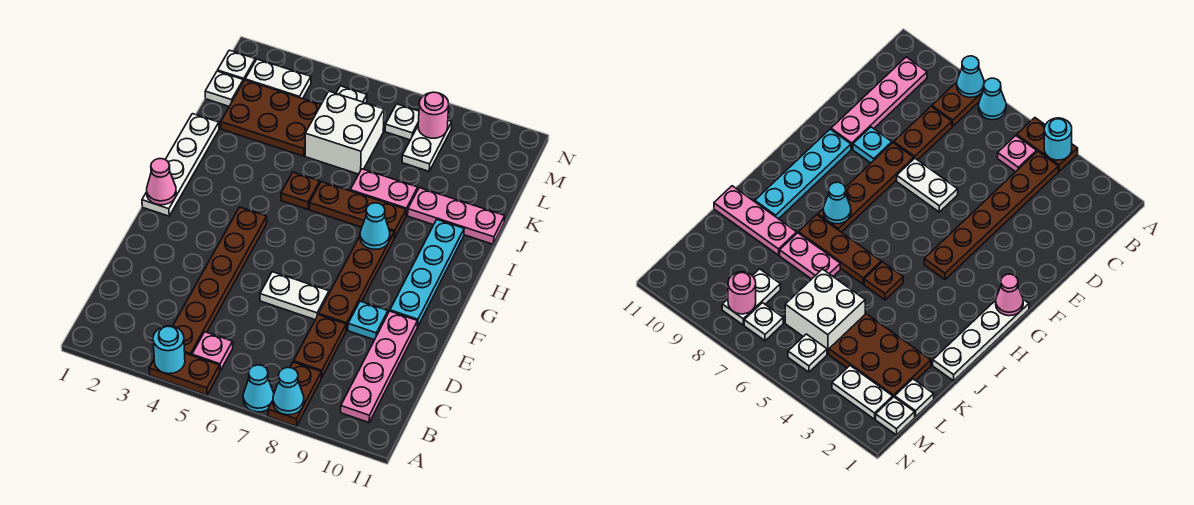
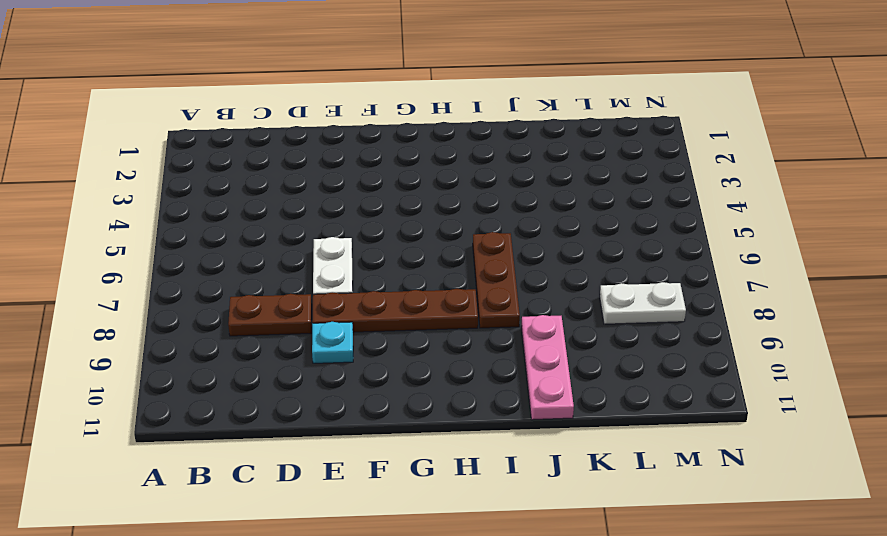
none -> brown 1x2 plate [149,353,220,395]
none -> cyan 1x1 cone [243,365,274,412]
none -> brown 1x2 plate [268,362,321,426]

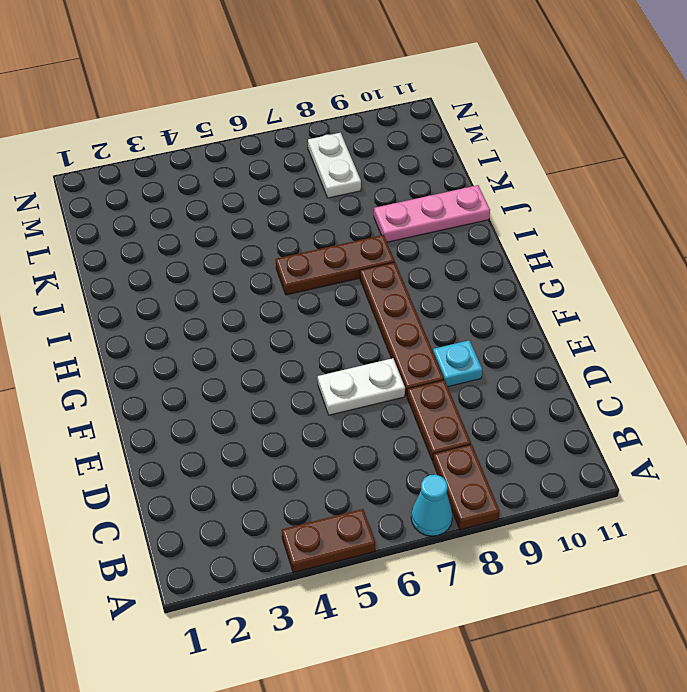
none -> brown 1x6 plate [173,207,267,355]
none -> pink 1x1 plate [192,332,233,371]
none -> pink 1x4 plate [341,311,418,422]

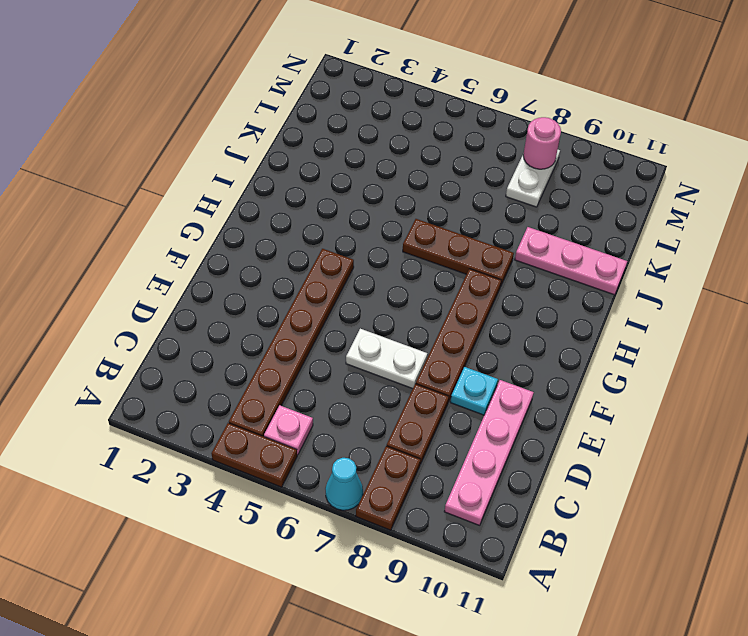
none -> cyan 1x4 plate [390,220,464,327]
none -> white 1x4 plate [142,114,219,216]
none -> brown 1x1 plate [281,172,320,209]

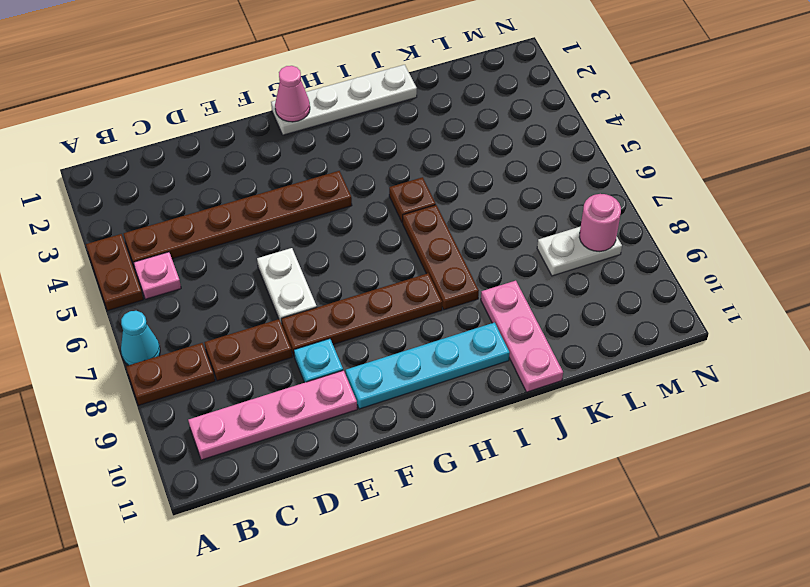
none -> pink 1x2 plate [350,169,418,215]
none -> brown 2x3 plate [221,80,321,156]
none -> white 2x2 brick [305,91,384,174]

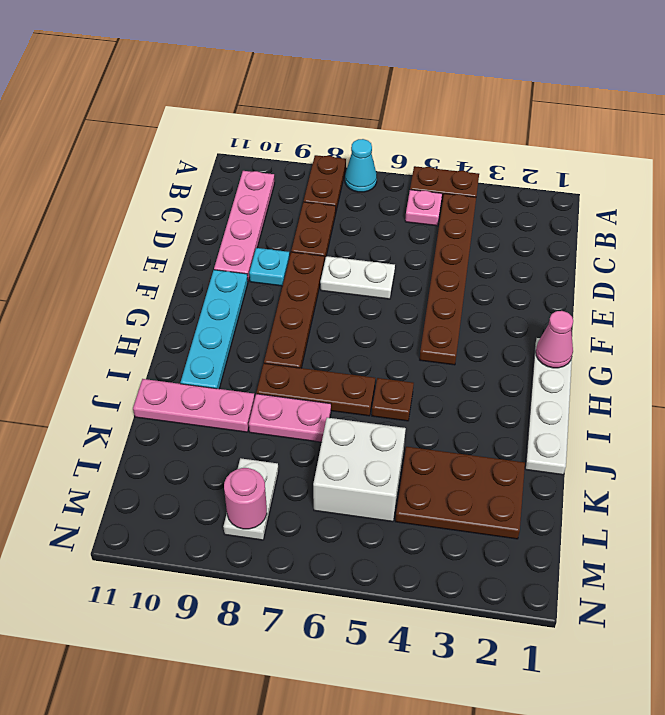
none -> white 1x1 plate [205,71,243,106]
none -> white 1x1 plate [218,50,255,82]
none -> white 1x2 plate [245,59,311,99]

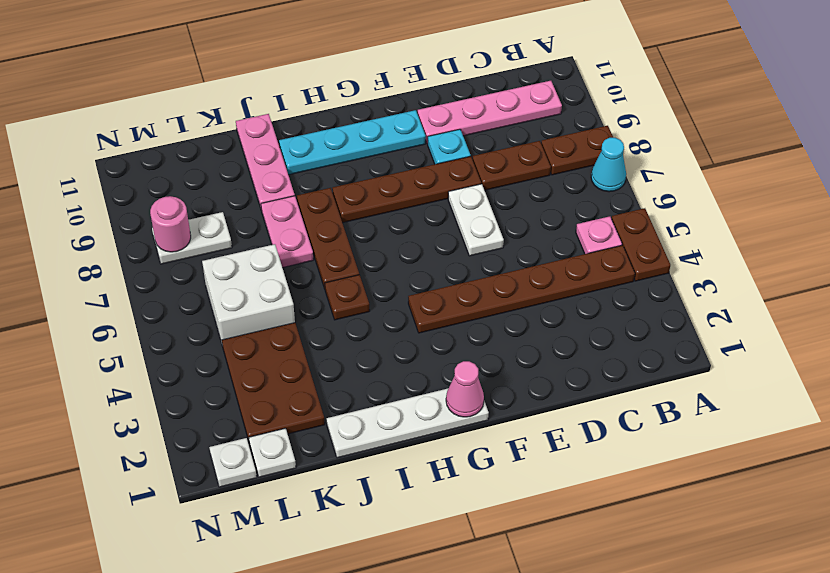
none -> white 1x2 plate [245,59,311,99]
none -> white 1x1 plate [336,86,367,103]
none -> white 1x1 plate [385,104,419,140]

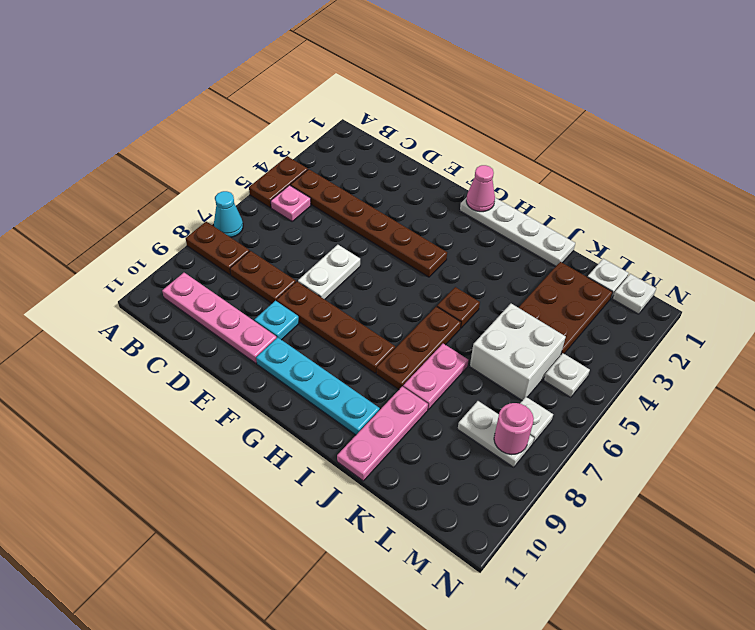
none -> white 1x2 plate [245,59,311,99]
none -> cyan 1x1 round brick [153,326,185,374]
none -> cyan 1x1 cone [273,367,304,415]

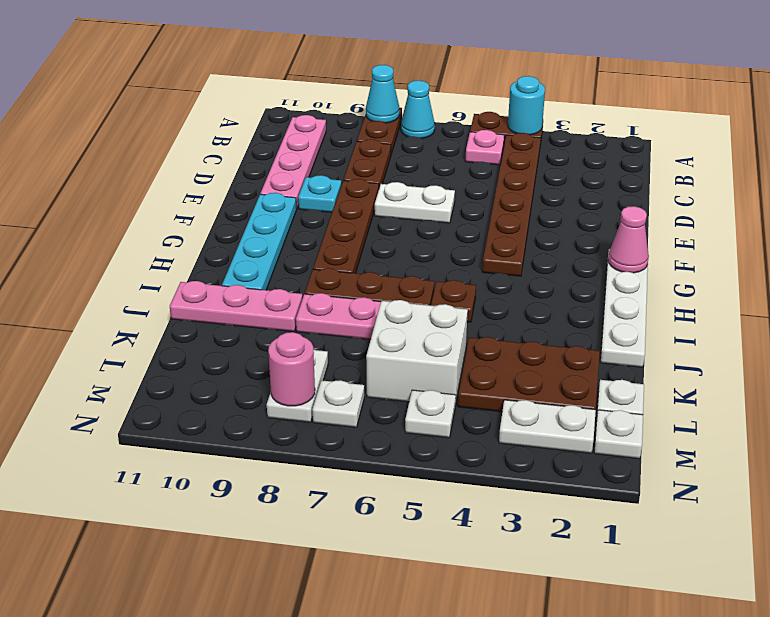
none -> cyan 1x1 cone [360,203,390,249]

